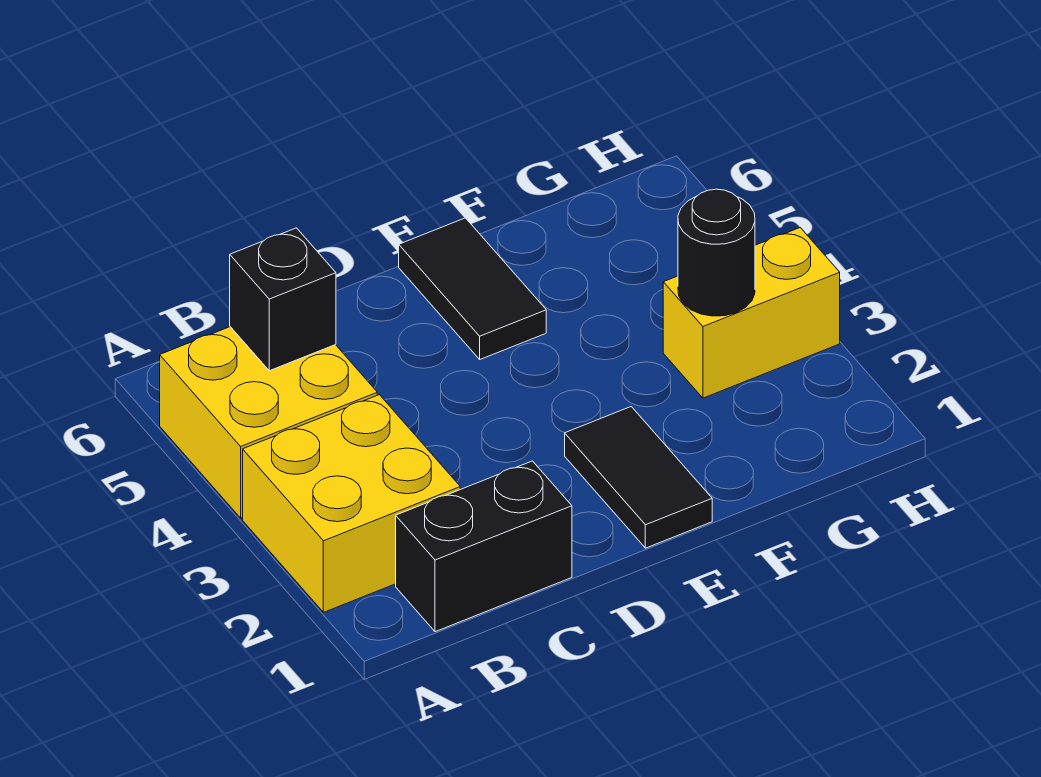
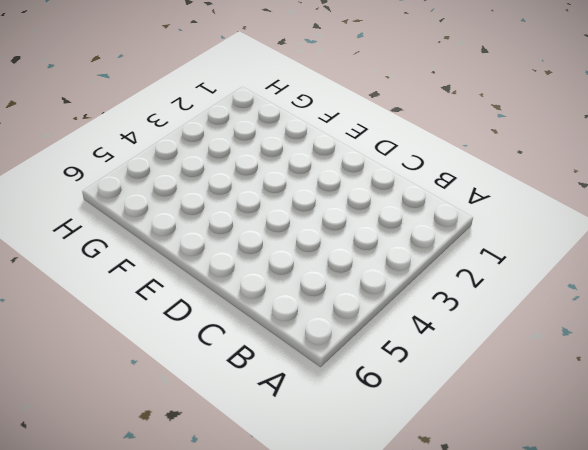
none -> yellow 2x2 brick [243,395,460,612]
none -> yellow 2x2 brick [160,327,377,518]

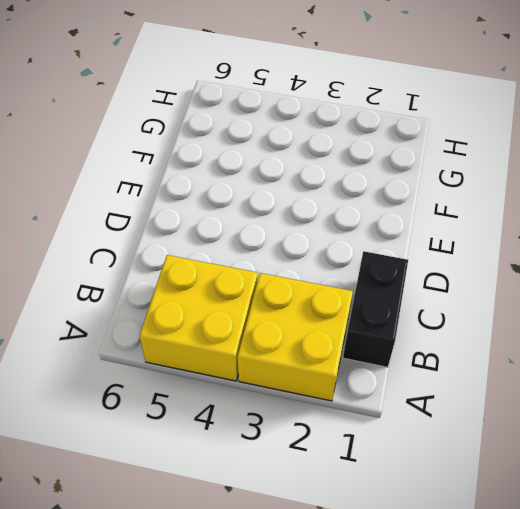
none -> black 1x2 tile [565,407,712,548]
none -> black 1x2 tile [399,218,546,359]

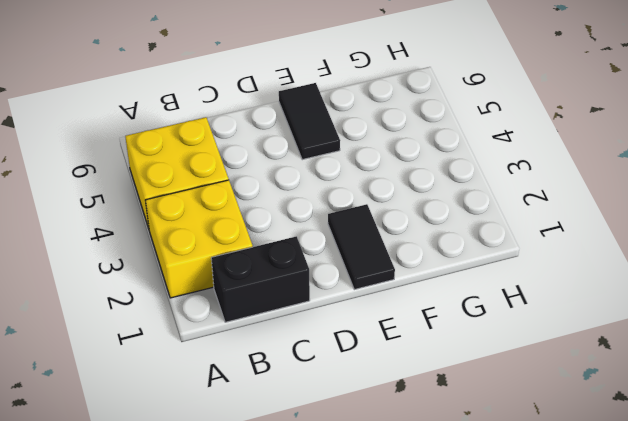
none -> yellow 1x2 brick [663,228,840,398]
none -> black 1x1 brick [230,228,336,371]

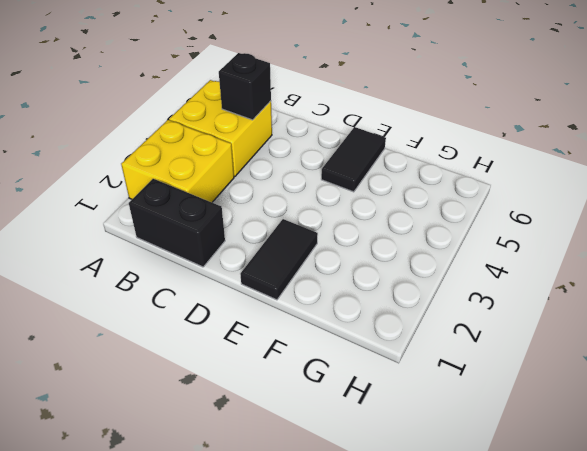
none -> yellow 1x2 brick [663,228,840,398]
none -> black 1x1 round brick [678,189,755,316]

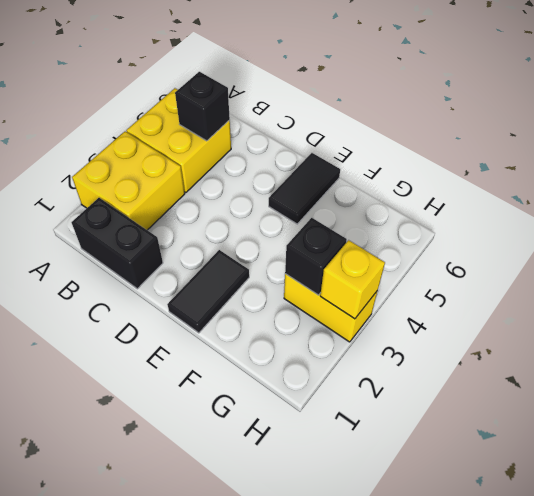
black 1x1 brick [285,218,347,295] -> black 1x1 round brick [678,189,755,316]
yellow 1x1 brick [320,240,385,319] -> none

